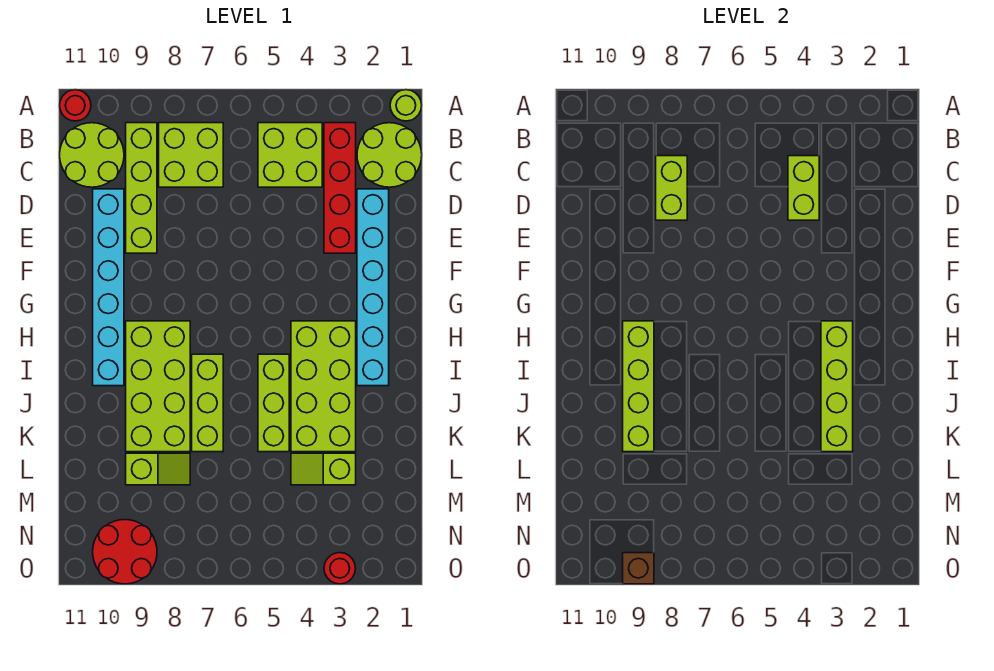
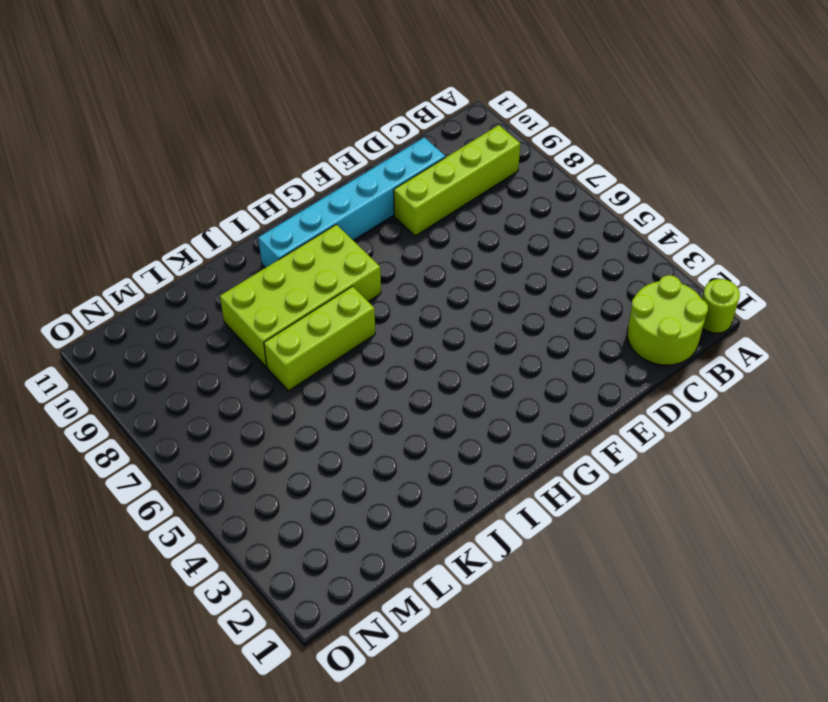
none -> red 1x1 round brick [60,90,91,121]
none -> red 1x4 brick [324,123,356,253]
none -> lime 2x2 brick [258,123,322,187]

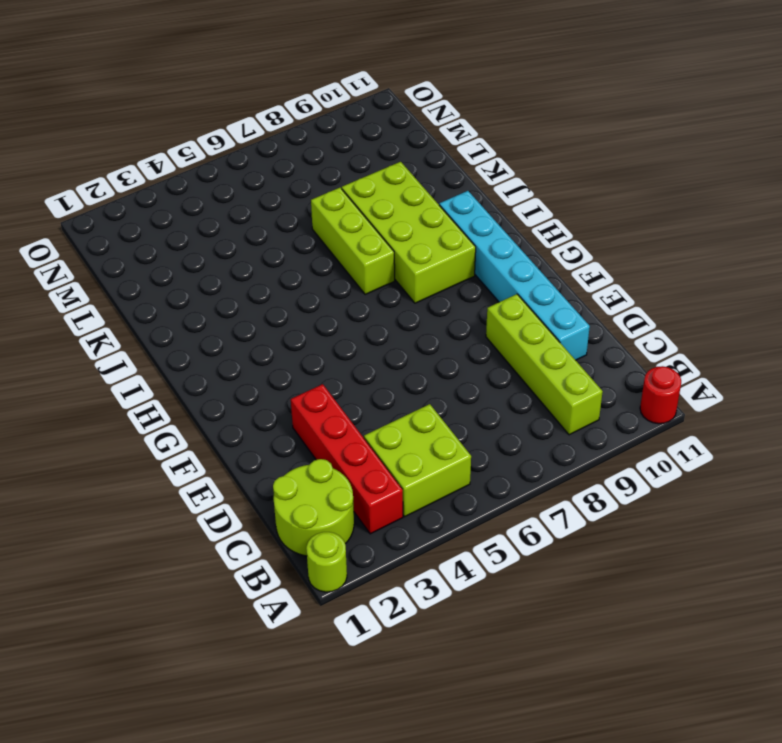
none -> lime 2x2 brick [159,123,223,187]
none -> lime 2x2 round brick [60,123,124,187]
none -> cyan 1x6 brick [357,189,389,386]

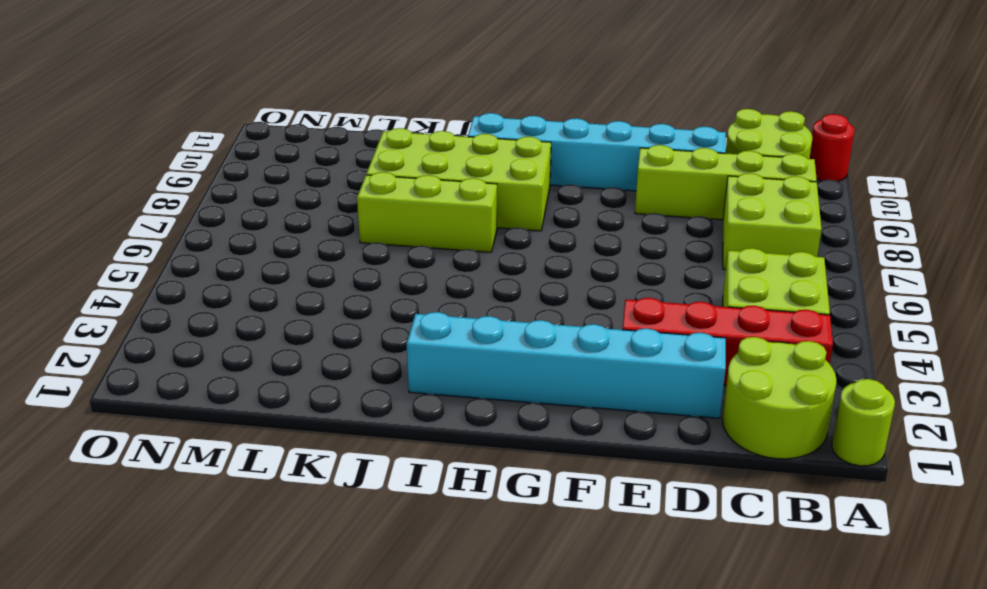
none -> lime 2x4 brick [291,321,356,452]
none -> lime 1x3 brick [258,354,289,452]
none -> lime 1x2 slope [291,453,356,485]

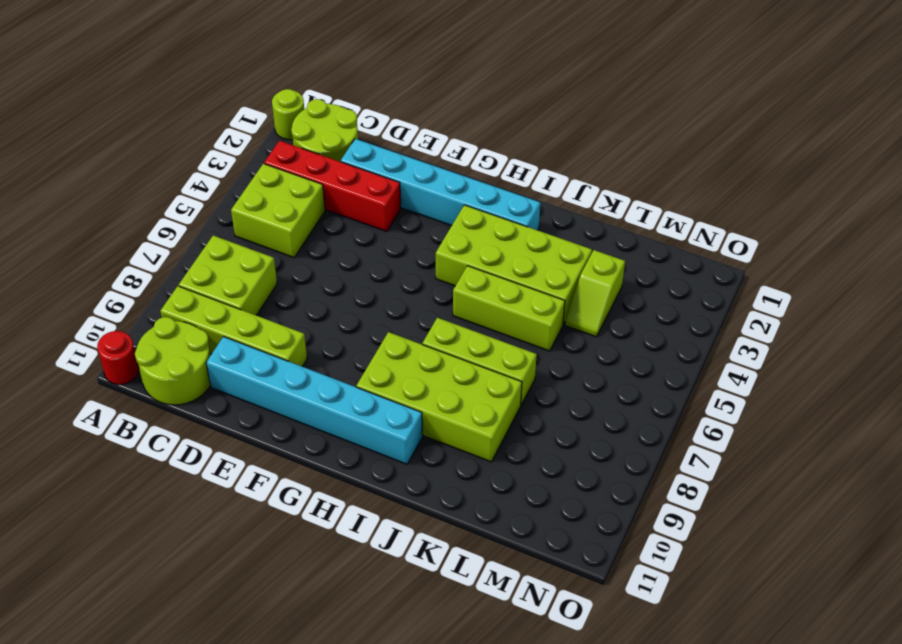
none -> lime 1x2 slope [126,453,190,485]
none -> red 2x2 round brick [93,520,157,584]
none -> red 1x1 round brick [324,553,356,584]

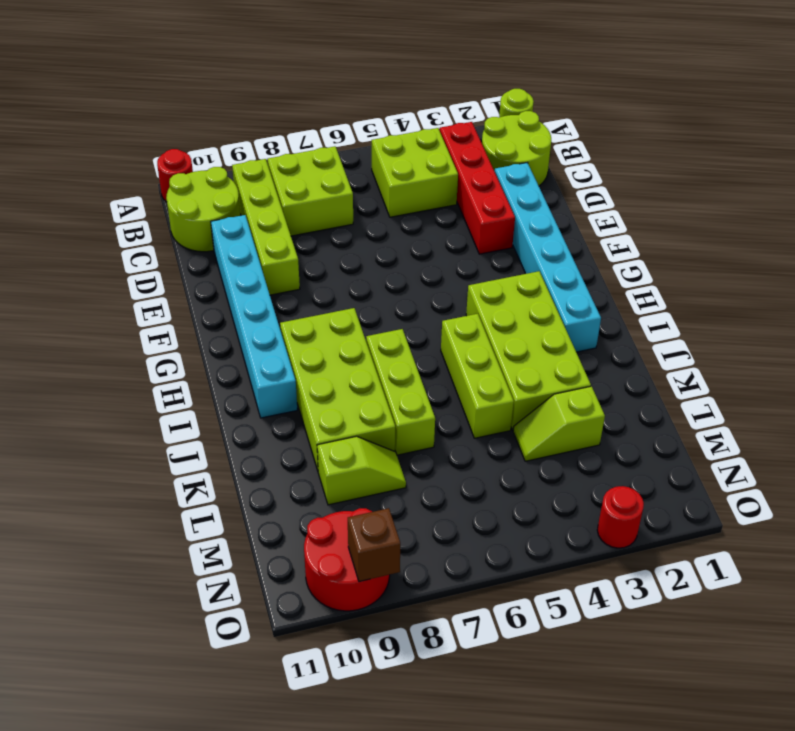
none -> lime 1x2 brick [788,156,819,220]
none -> lime 1x2 brick [656,156,687,220]
none -> lime 1x4 brick [821,321,853,452]

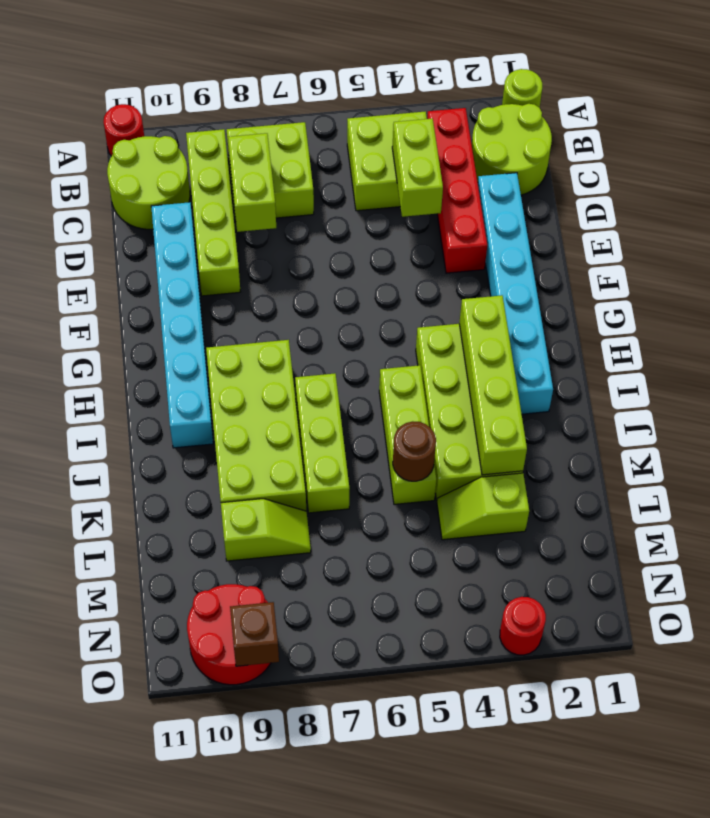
brown 1x1 round brick [393,421,436,481] -> none
none -> lime 1x4 brick [623,321,654,452]

